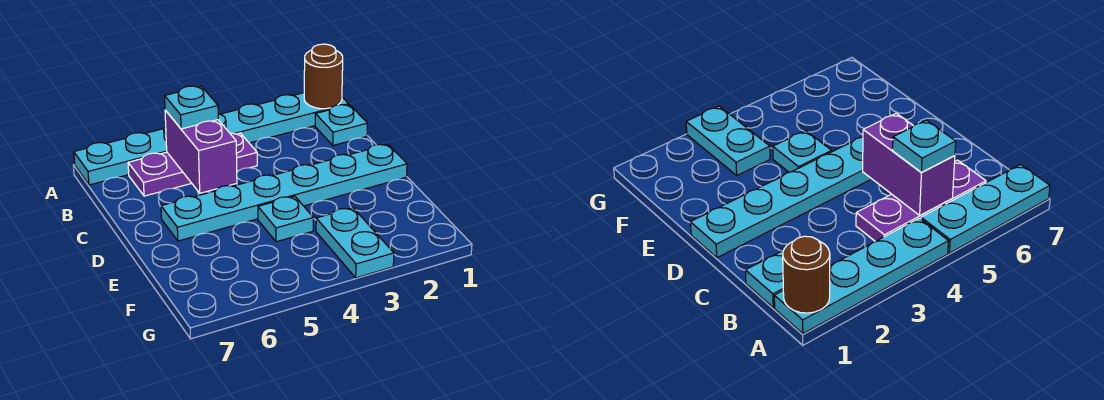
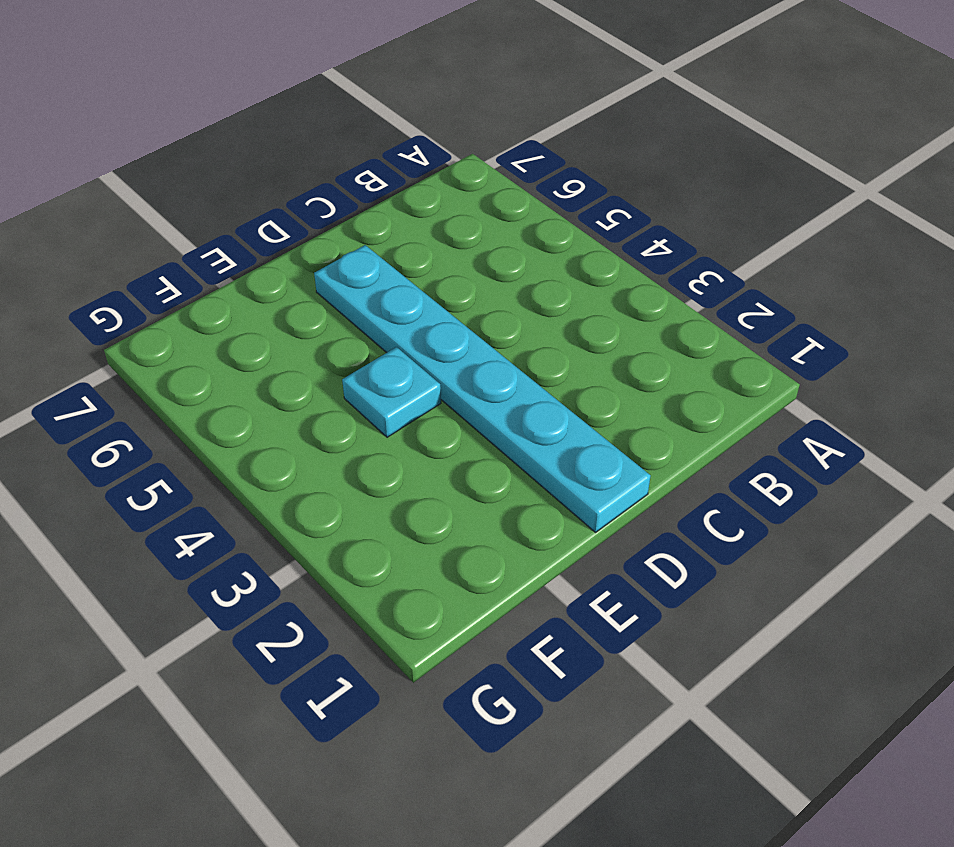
none -> cyan 1x4 plate [218,93,349,143]
none -> cyan 1x3 plate [74,127,167,185]

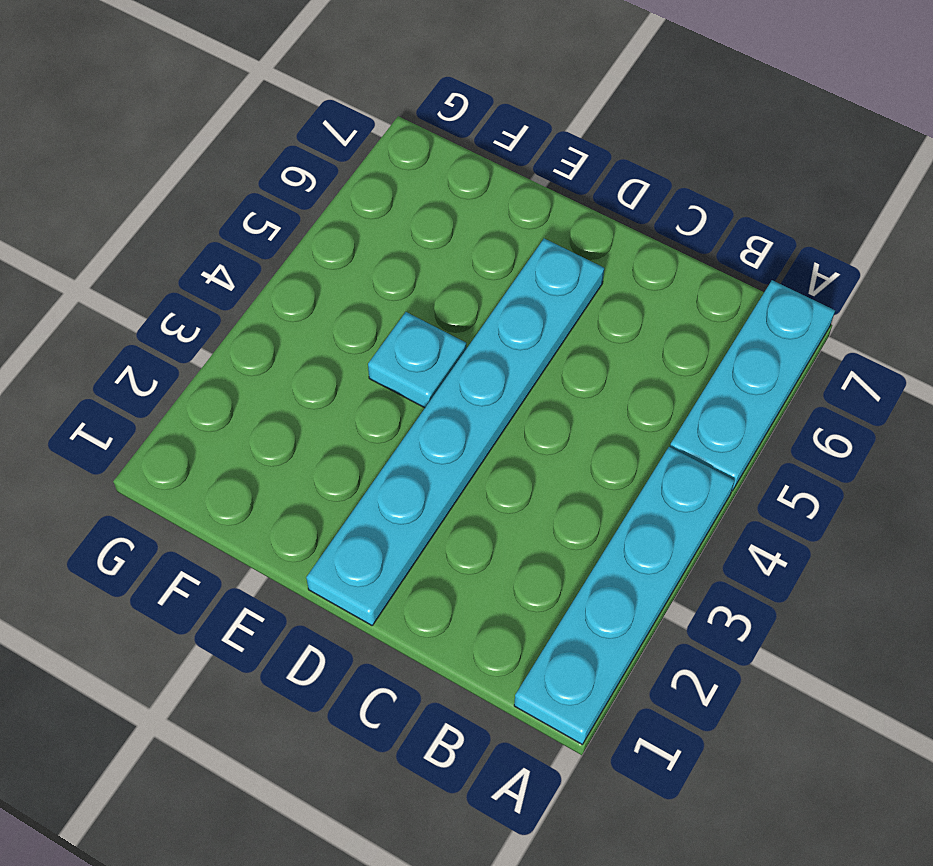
none -> cyan 1x1 plate [315,105,368,145]
none -> purple 1x3 plate [128,133,257,196]

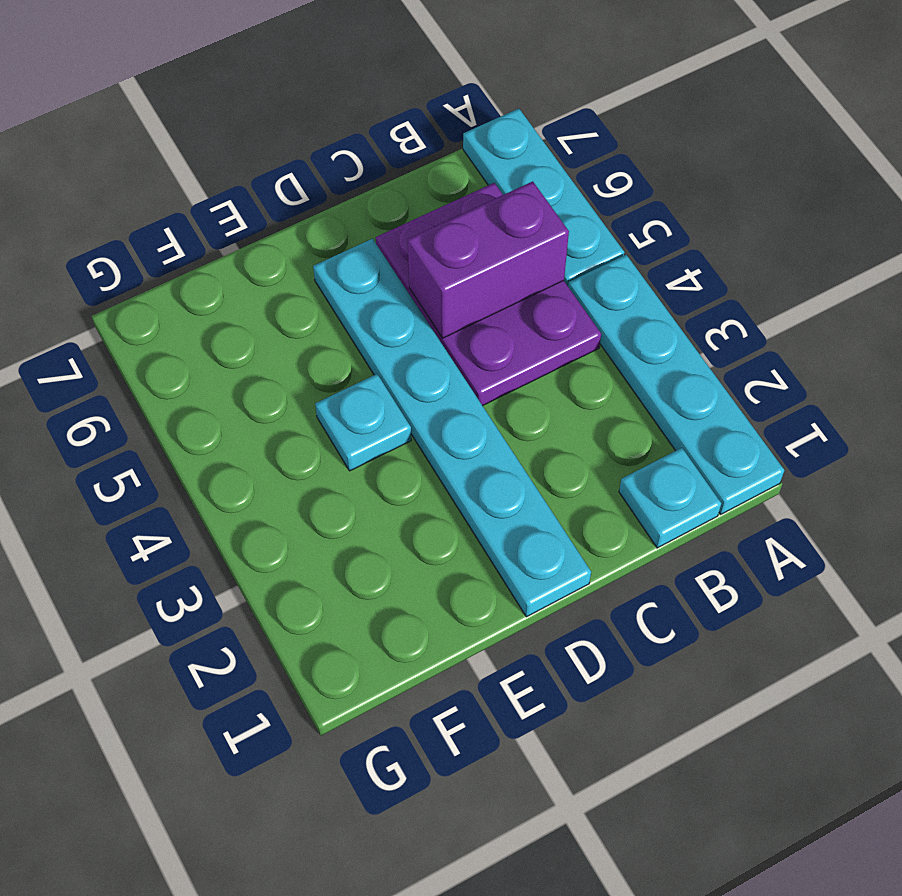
purple 2x3 plate [376,183,601,406] -> purple 1x3 plate [128,133,257,196]
none -> cyan 1x2 plate [316,208,394,278]
none -> brown 1x1 round brick [304,44,343,109]

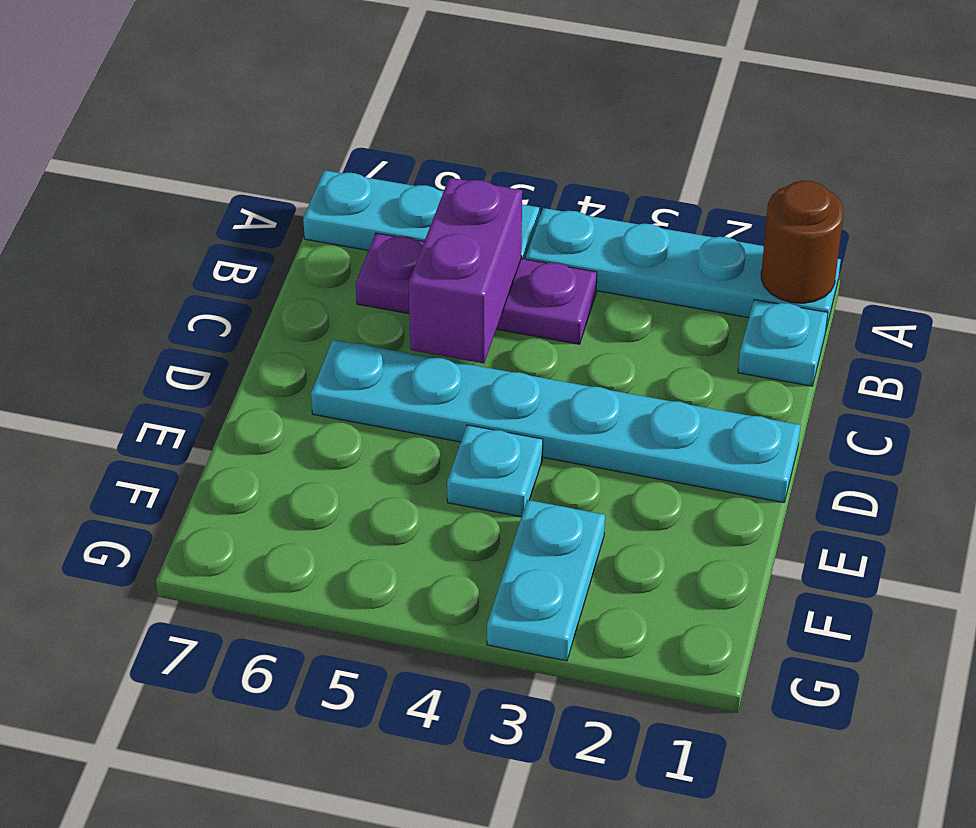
none -> cyan 1x1 plate [165,86,218,129]

